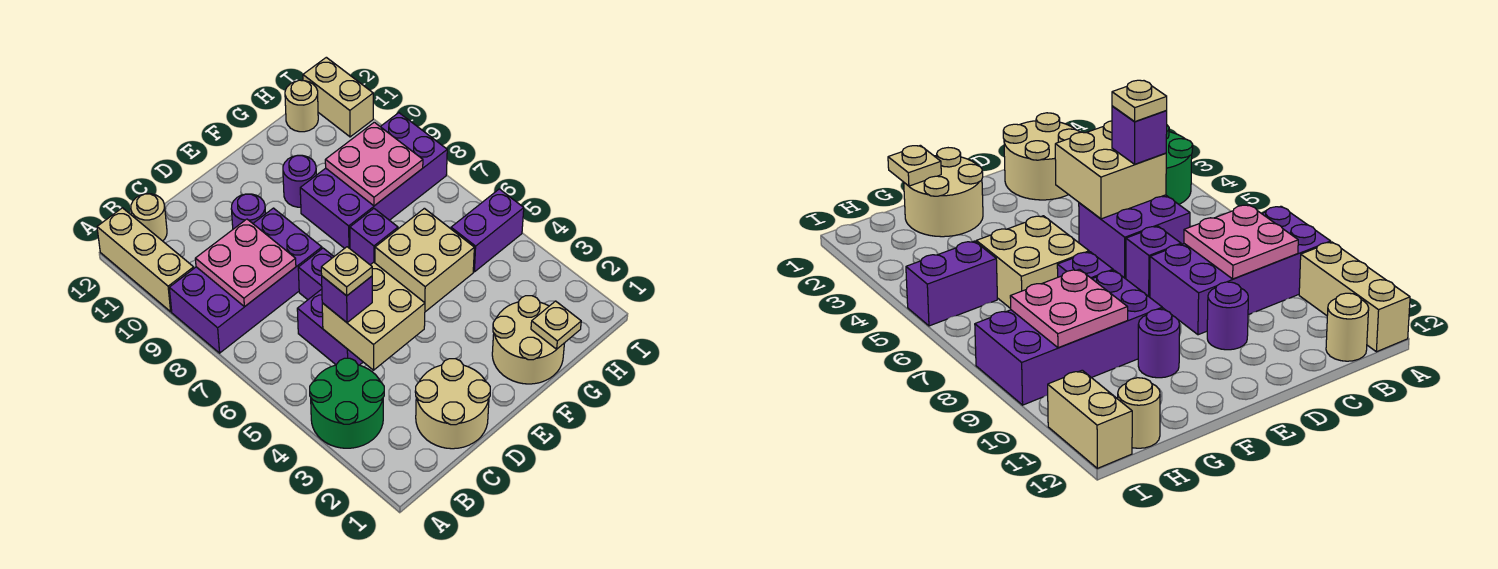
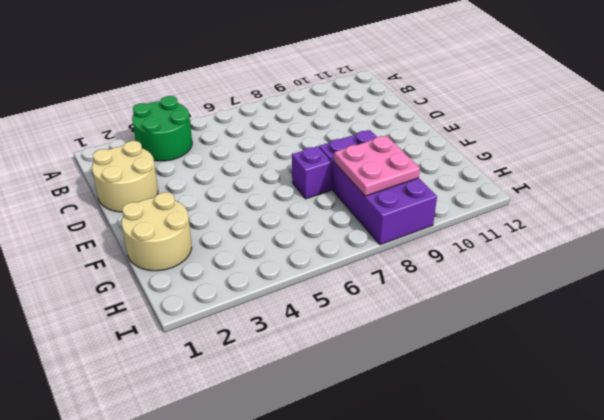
none -> purple 2x4 brick [169,208,322,353]
none -> tan 1x3 brick [97,208,194,312]
none -> tan 1x1 round brick [131,194,167,241]

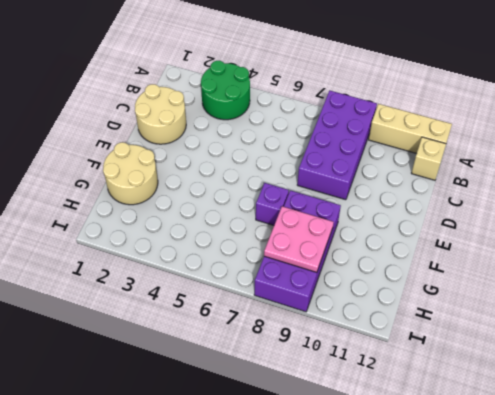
tan 1x1 brick [411,137,446,180] -> tan 1x1 round brick [131,194,167,241]
none -> purple 2x2 brick [297,289,363,365]
none -> purple 1x1 brick [298,248,334,300]
none -> purple 1x1 round brick [231,194,265,229]

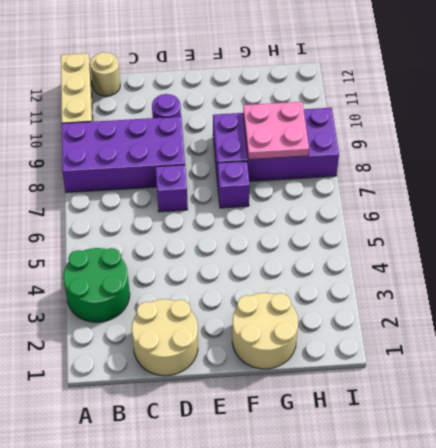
none -> purple 2x2 brick [297,289,363,365]
none -> tan 2x2 brick [375,208,474,312]
none -> purple 1x1 round brick [283,155,316,207]

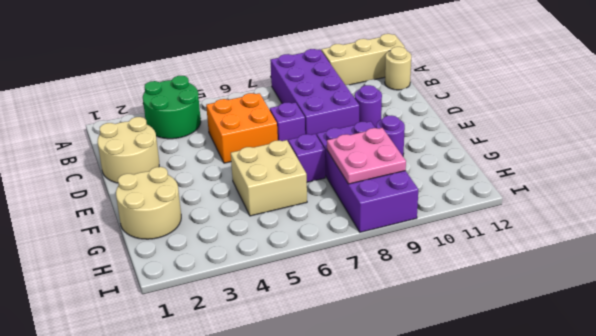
orange 2x2 brick [206,93,278,163] -> purple 2x2 brick [297,289,363,365]
none -> purple 1x2 brick [451,189,524,272]
none -> tan 1x1 round brick [285,80,318,132]
none -> tan 1x2 brick [303,57,373,137]

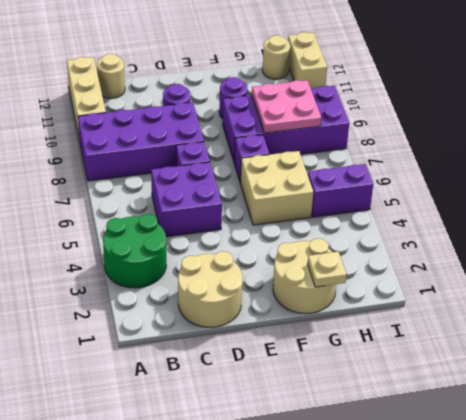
none -> pink 2x2 plate [195,219,296,307]
none -> tan 2x2 brick [322,262,425,370]
none -> purple 1x1 brick [322,276,372,323]

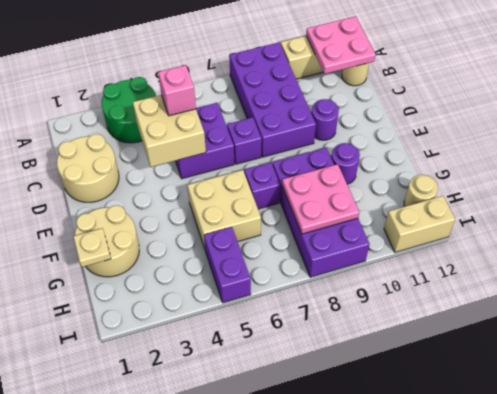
pink 2x2 plate [306,16,376,74] -> pink 2x2 plate moved to [195,219,296,307]
pink 1x1 brick [158,65,196,116] -> purple 1x1 brick [322,276,372,323]
none -> tan 1x1 plate [321,247,372,296]

